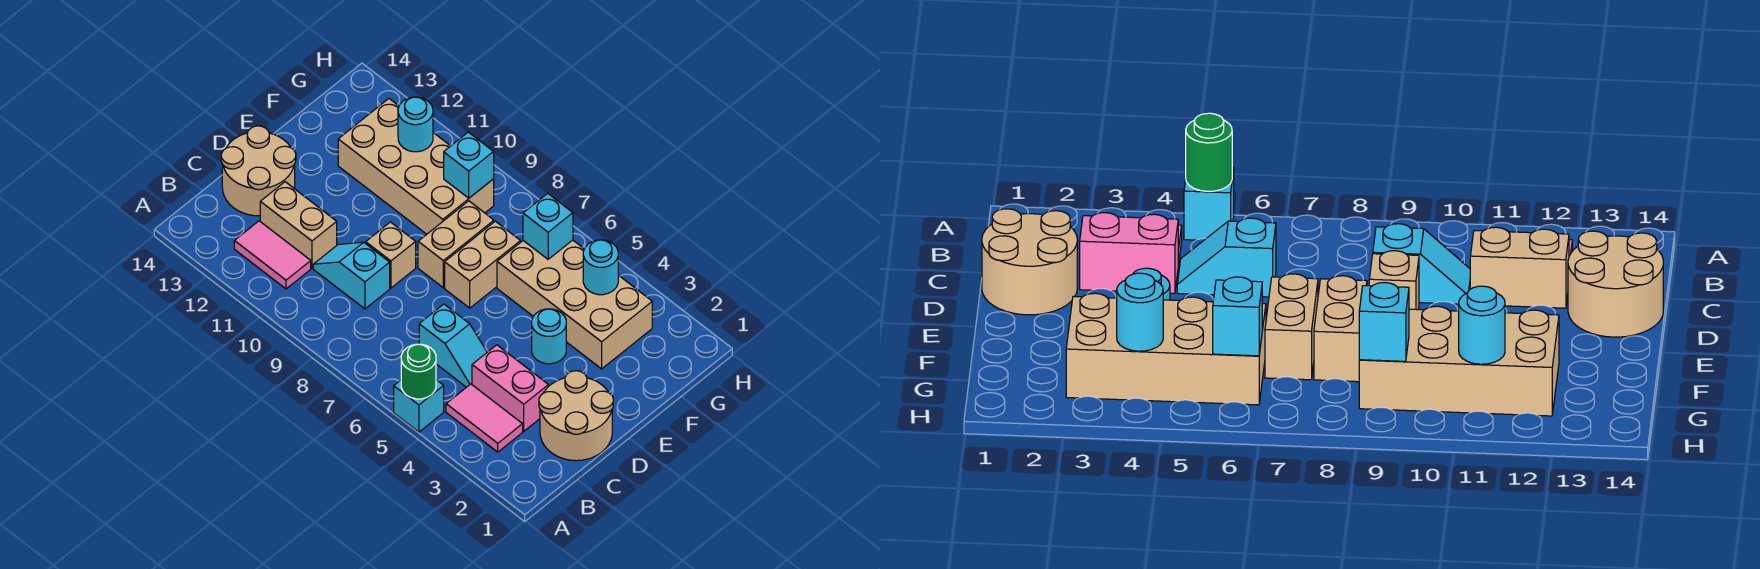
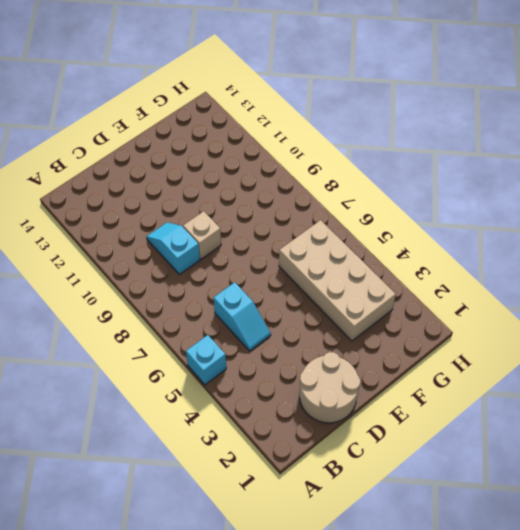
none -> pink 1x2 tile [446,384,523,452]
none -> pink 1x2 tile [234,221,311,289]
none -> pink 1x2 brick [472,345,548,431]

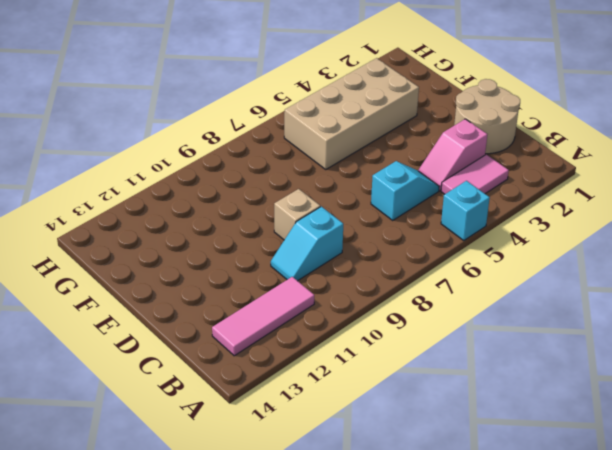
pink 1x3 tile [212,277,314,356] -> pink 1x2 tile [234,221,311,289]
pink 1x2 slope [418,119,488,191] -> pink 1x2 brick [472,345,548,431]
none -> tan 1x2 brick [260,182,337,268]
none -> tan 2x2 round brick [221,126,296,216]
none -> cyan 1x1 round brick [532,309,566,364]

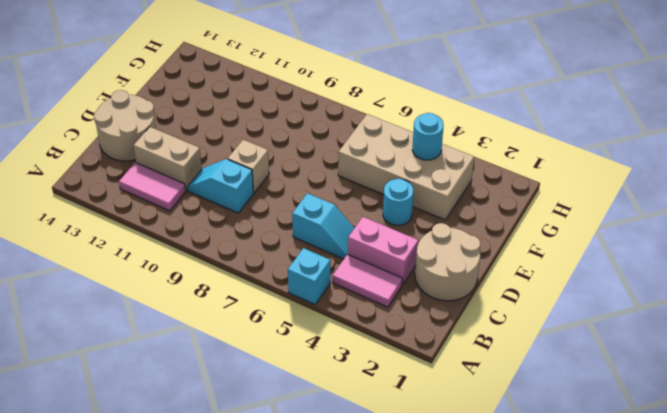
none -> tan 1x2 brick [445,221,520,308]
none -> tan 1x2 brick [418,201,494,288]
none -> tan 2x4 brick [338,99,494,234]

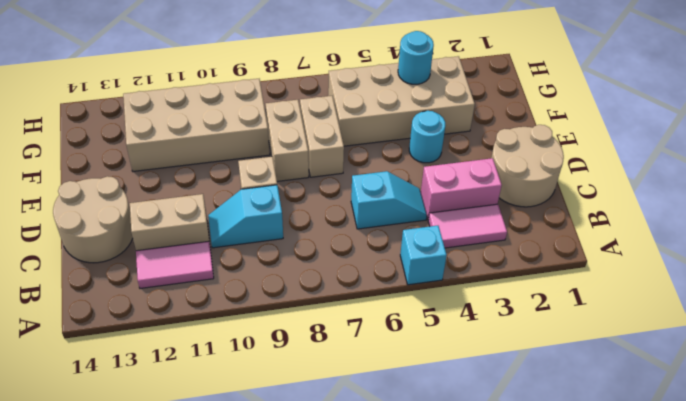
none -> green 1x1 round brick [401,344,436,399]
none -> cyan 1x1 brick [523,193,573,259]
none -> cyan 1x1 brick [444,132,494,198]

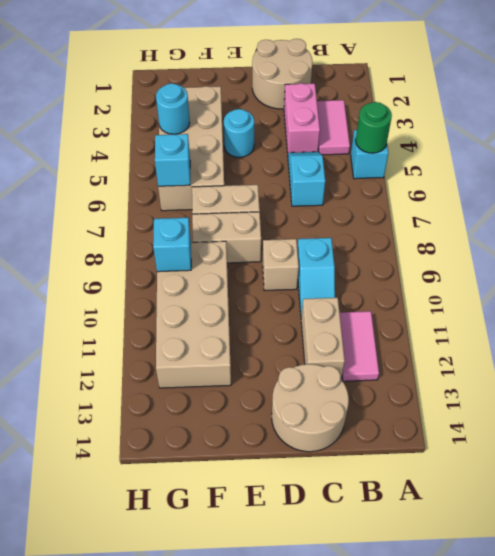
none -> cyan 1x1 round brick [398,97,433,152]

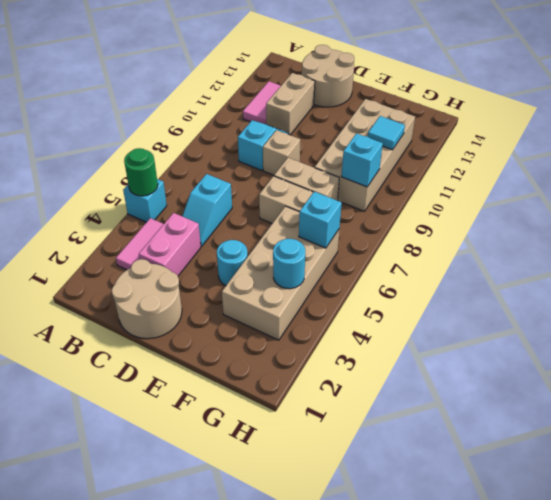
cyan 1x1 tile [368,116,405,150] -> cyan 1x1 round brick [398,97,433,152]

